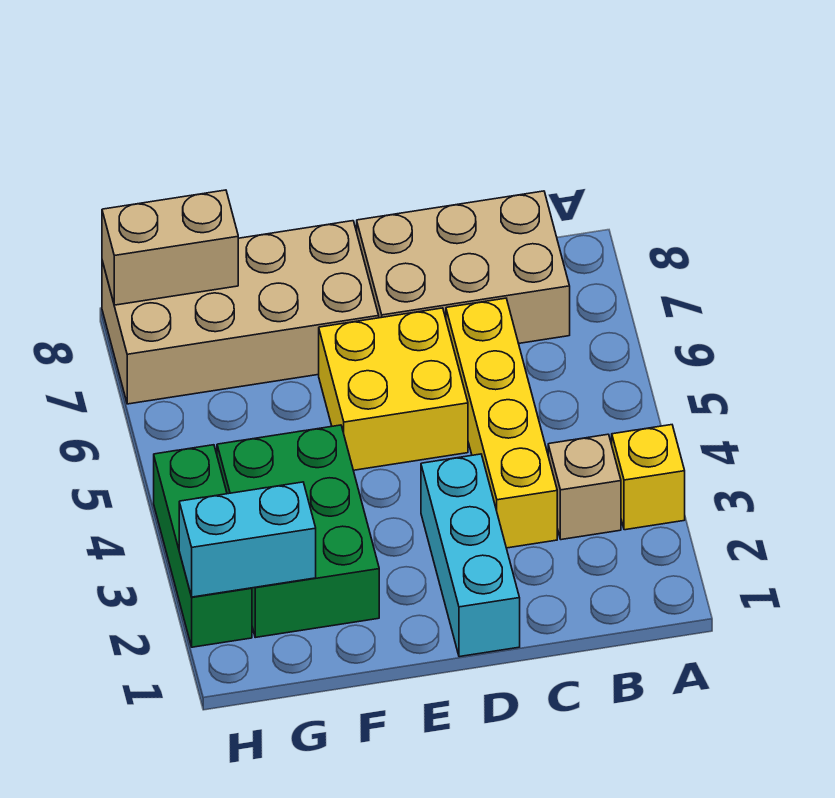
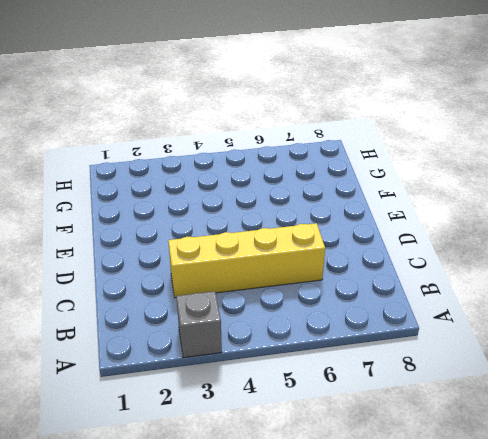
grey 1x1 brick [176,291,222,358] -> yellow 1x1 brick [612,425,685,530]
none -> tan 1x1 brick [548,434,621,540]
none -> tan 2x3 brick [357,191,570,344]

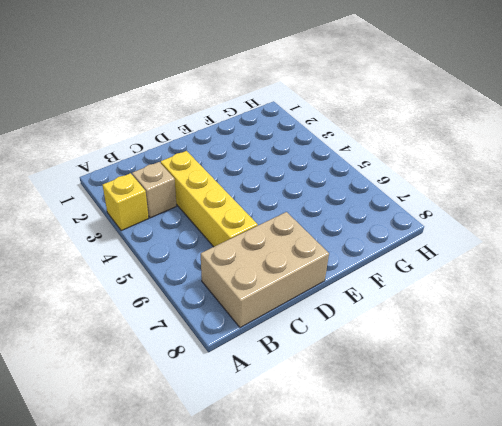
none -> cyan 1x3 brick [421,454,520,657]
none -> yellow 2x2 brick [319,308,468,470]

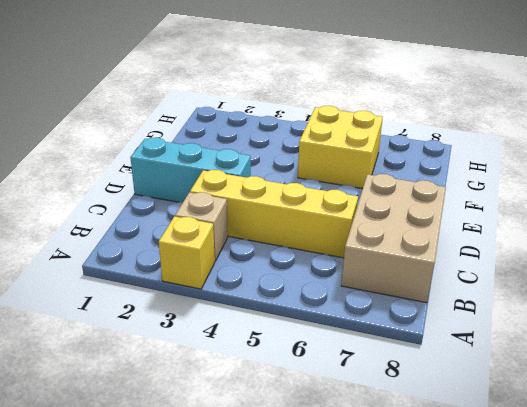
yellow 2x2 brick [298,106,383,189] -> yellow 2x2 brick moved to [319,308,468,470]
none -> tan 2x4 brick [102,221,379,404]
none -> green 2x3 brick [217,425,379,637]

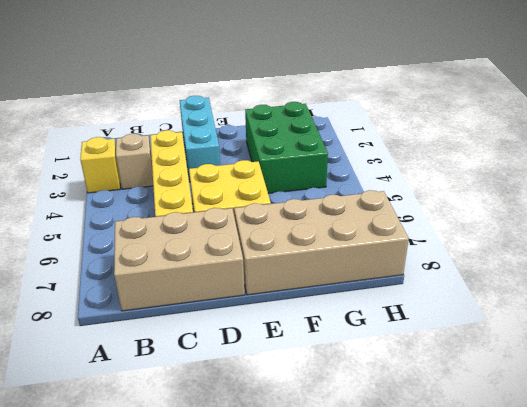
none -> green 1x3 brick [154,445,252,647]
none -> cyan 1x2 brick [179,482,316,597]

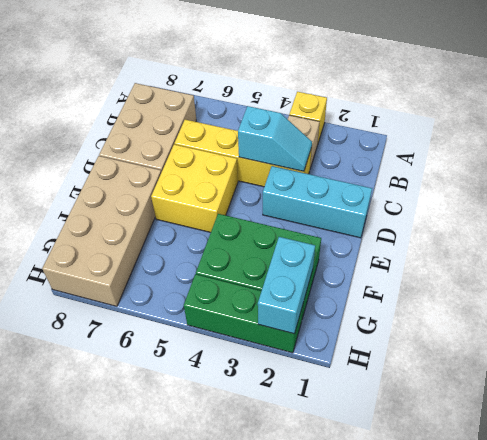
cyan 1x2 slope [238,106,312,171] -> none
none -> tan 1x2 brick [102,190,238,305]

